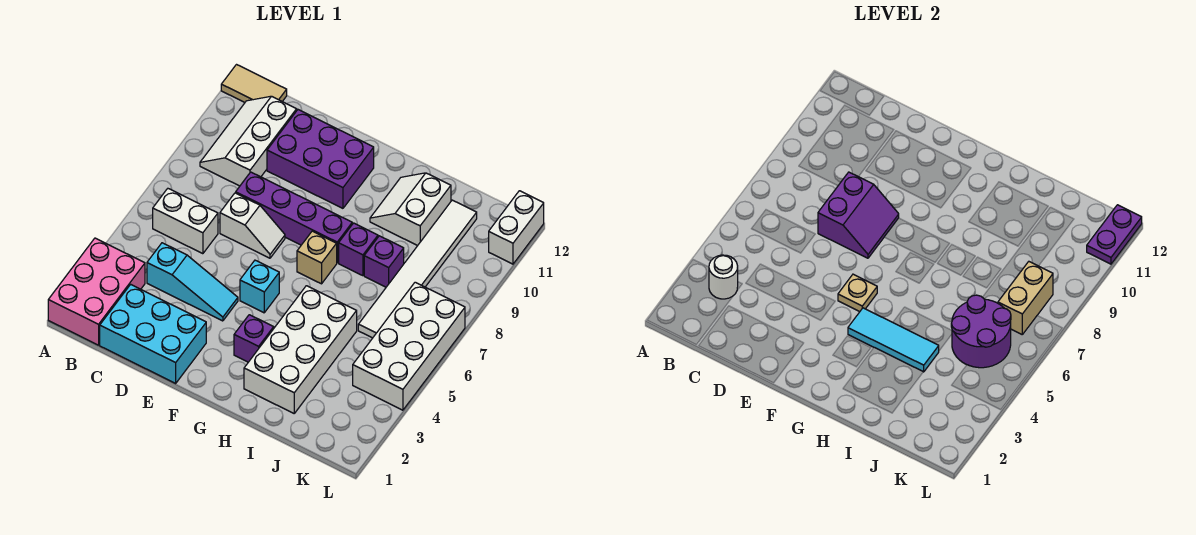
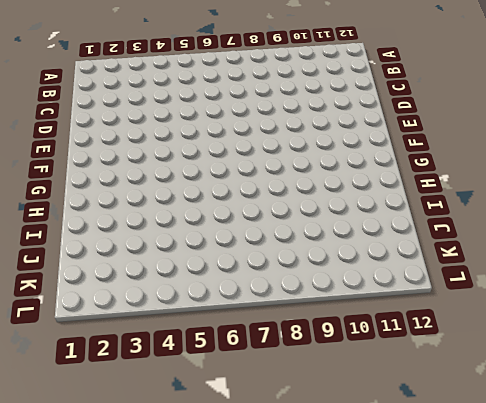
none -> pink 2x3 brick [48,238,145,345]
none -> tan 1x2 tile [221,65,287,102]
none -> white 1x2 brick [153,189,218,254]

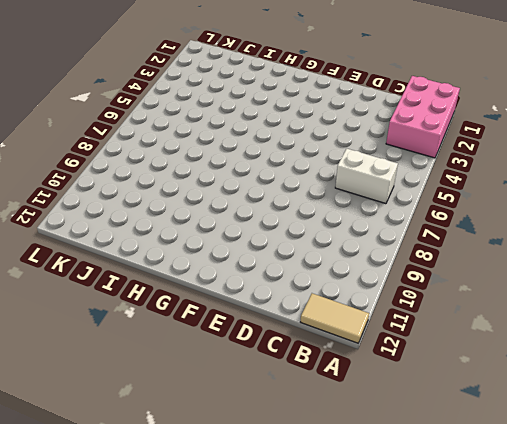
none -> white 2x3 slope [200,96,297,186]
none -> cyan 2x3 brick [100,284,206,383]
none -> cyan 1x3 slope [147,243,238,321]

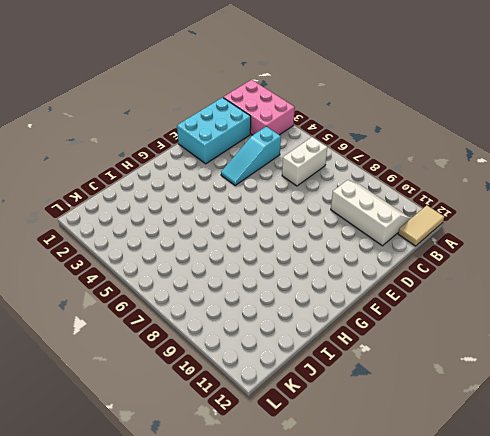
none -> white 1x2 slope [220,193,285,258]
none -> purple 1x4 brick [236,172,352,263]
none -> purple 2x3 brick [267,110,374,208]

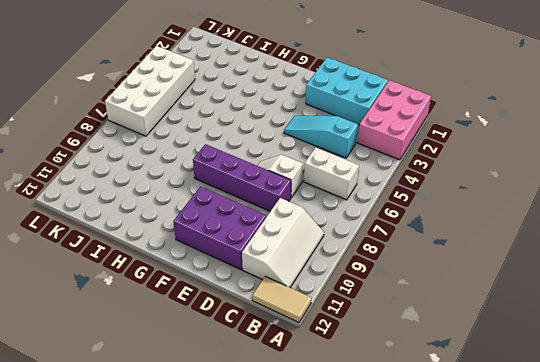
none -> cyan 1x1 brick [240,260,279,313]
none -> purple 1x1 brick [234,315,274,362]
none -> tan 1x1 brick [297,231,337,284]

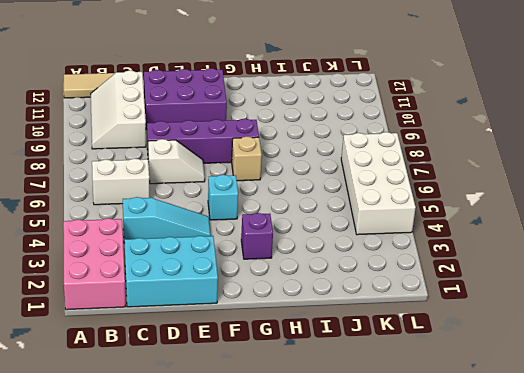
none -> white 2x4 brick [244,286,357,413]
none -> purple 1x1 brick [339,223,378,276]
none -> white 2x2 slope [370,173,451,246]

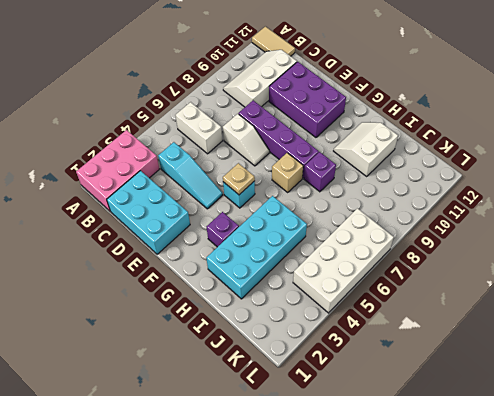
cyan 2x4 brick [206,196,307,299] -> white 2x4 brick [244,286,357,413]
none -> purple 1x1 brick [364,236,404,287]
none -> white 1x6 tile [358,200,477,338]
none -> white 1x2 brick [489,191,544,264]

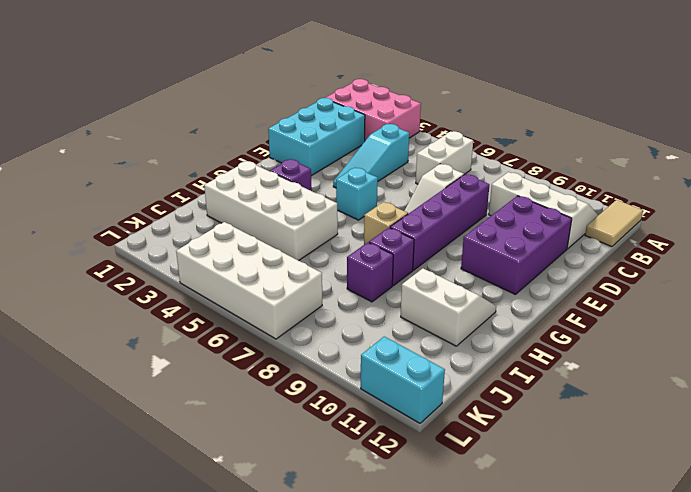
cyan 1x2 brick [361,336,445,423] -> white 1x2 brick [489,191,544,264]
none -> white 1x6 tile [358,200,477,338]
none -> white 1x1 round brick [709,255,738,299]
none -> purple 2x2 slope [818,172,899,258]

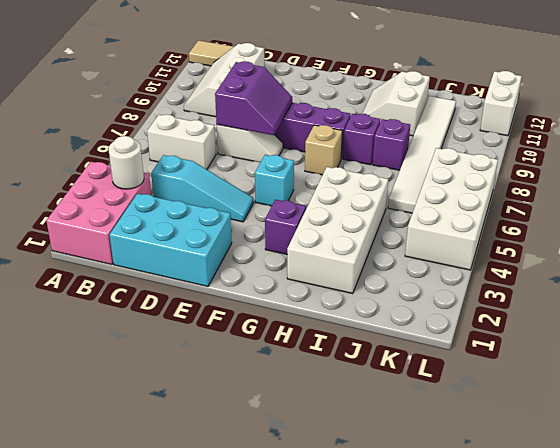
none -> purple 2x3 brick [267,110,374,208]
none -> tan 1x1 plate [838,274,877,312]
none -> cyan 1x3 tile [848,308,939,372]

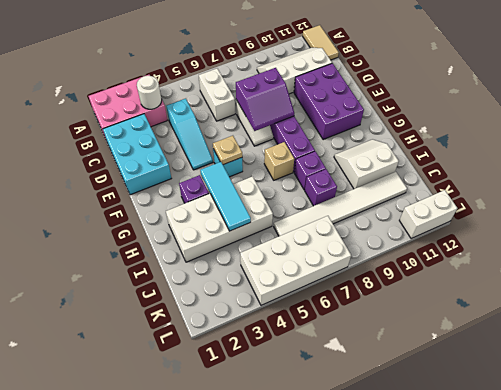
none -> purple 2x2 round brick [951,295,1011,368]
none -> tan 1x2 brick [998,262,1053,334]
none -> purple 1x2 plate [1087,205,1142,264]

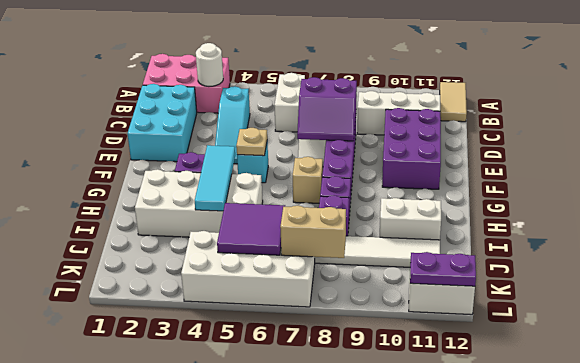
purple 2x2 tile [217,203,285,255] -> purple 2x2 round brick [951,295,1011,368]

